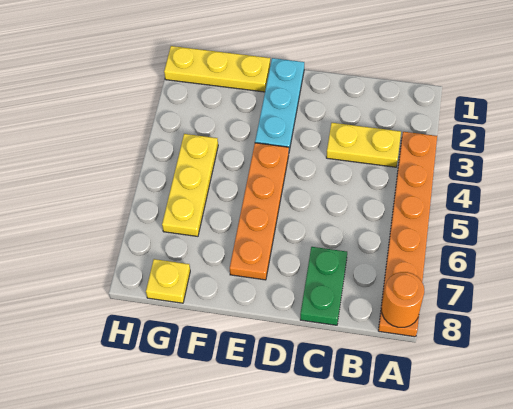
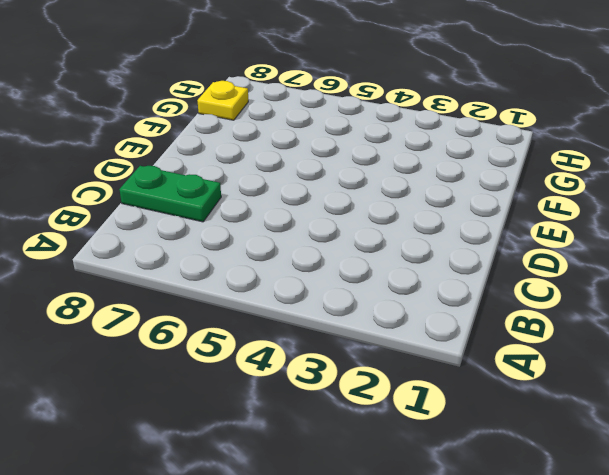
none -> orange 1x6 plate [378,132,437,337]
none -> yellow 1x2 plate [326,123,401,167]

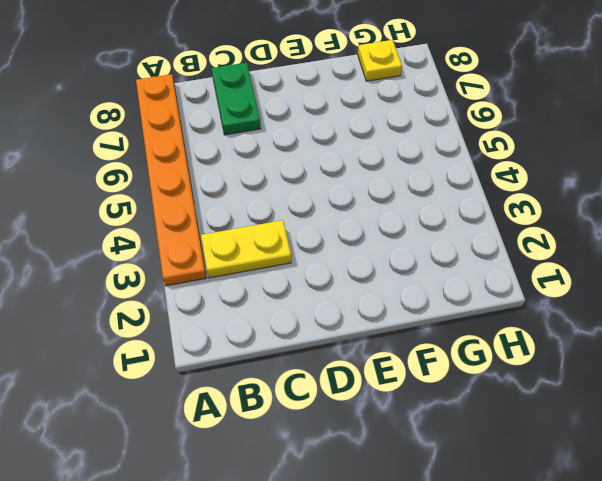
none -> cyan 1x3 plate [255,58,304,151]
none -> orange 1x4 plate [230,143,289,280]

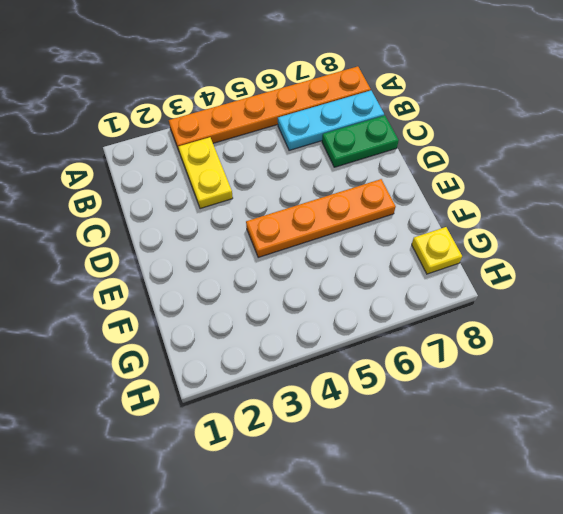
cyan 1x3 plate [278,90,384,150] -> cyan 1x3 plate moved to [255,58,304,151]
none -> yellow 1x3 plate [164,46,270,92]
none -> yellow 1x3 plate [162,134,218,236]

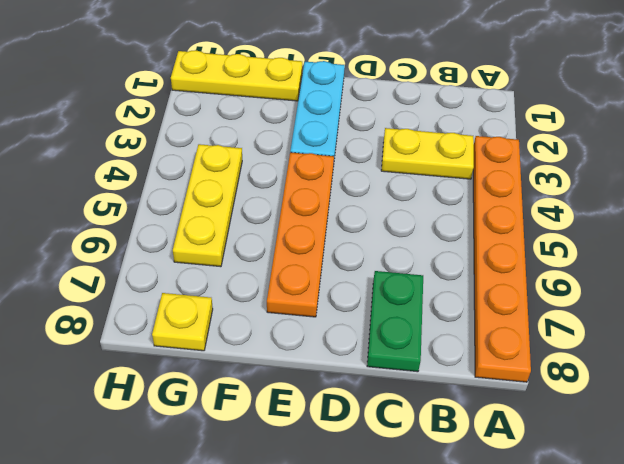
none -> orange 1x1 round brick [382,272,424,327]

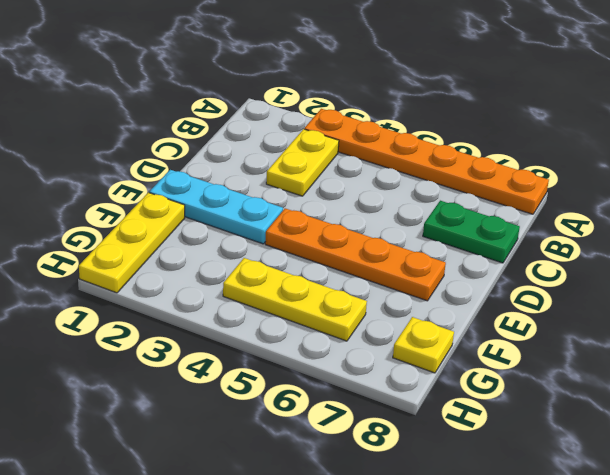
none -> orange 1x1 round brick [382,272,424,327]

